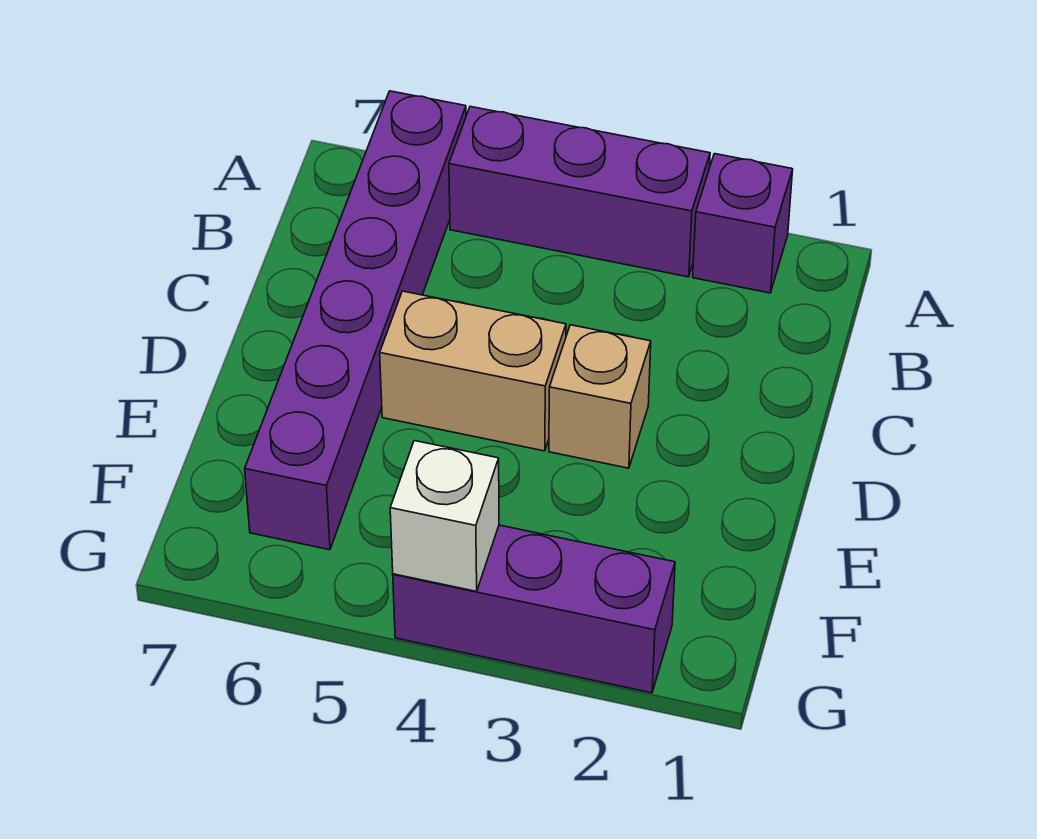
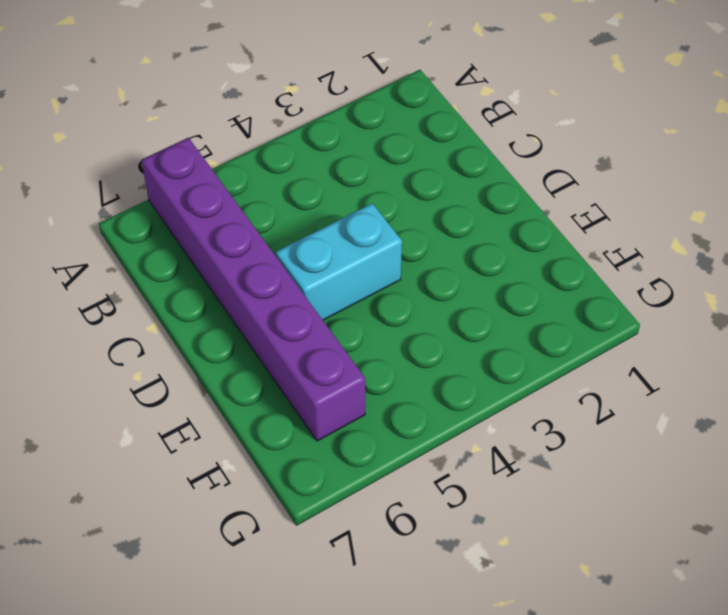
cyan 1x2 brick [276,203,402,320] -> tan 1x2 brick [380,291,566,451]
none -> purple 1x1 brick [693,154,793,293]
none -> purple 1x3 brick [449,107,710,277]

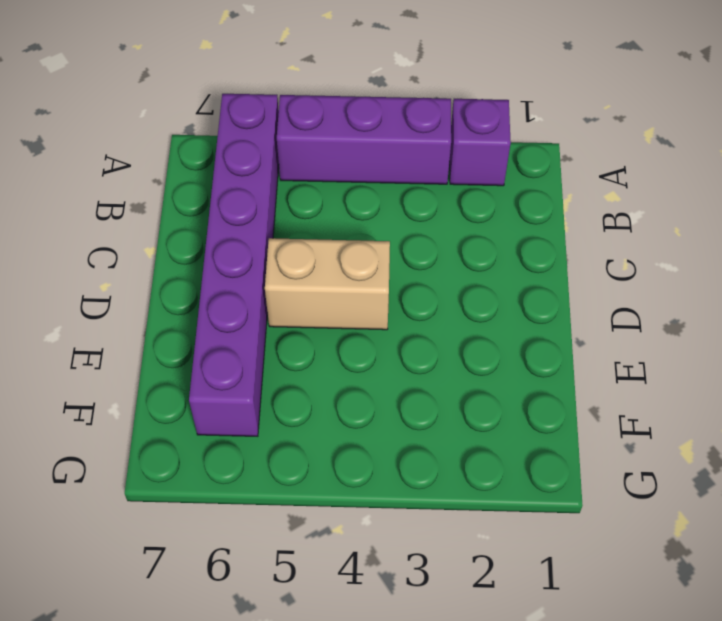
none -> tan 1x1 brick [549,325,651,468]
none -> purple 1x3 brick [393,525,675,693]

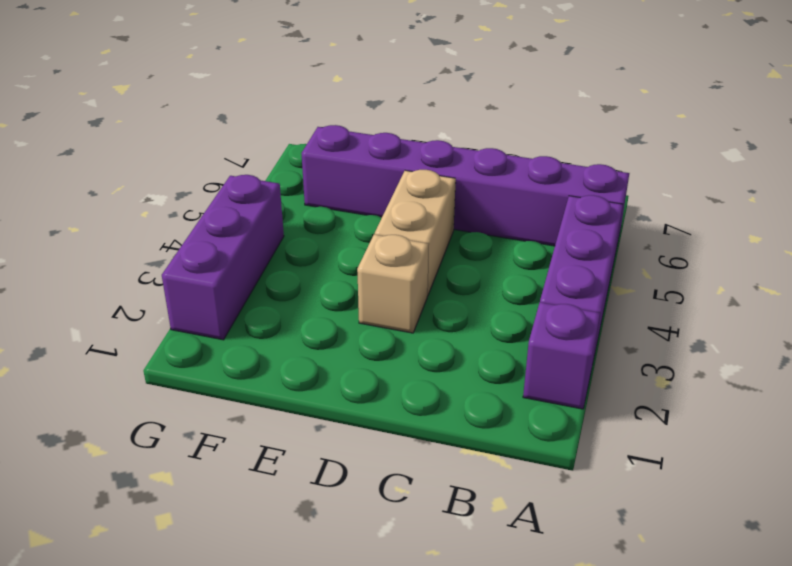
none -> white 1x1 brick [390,441,499,591]

